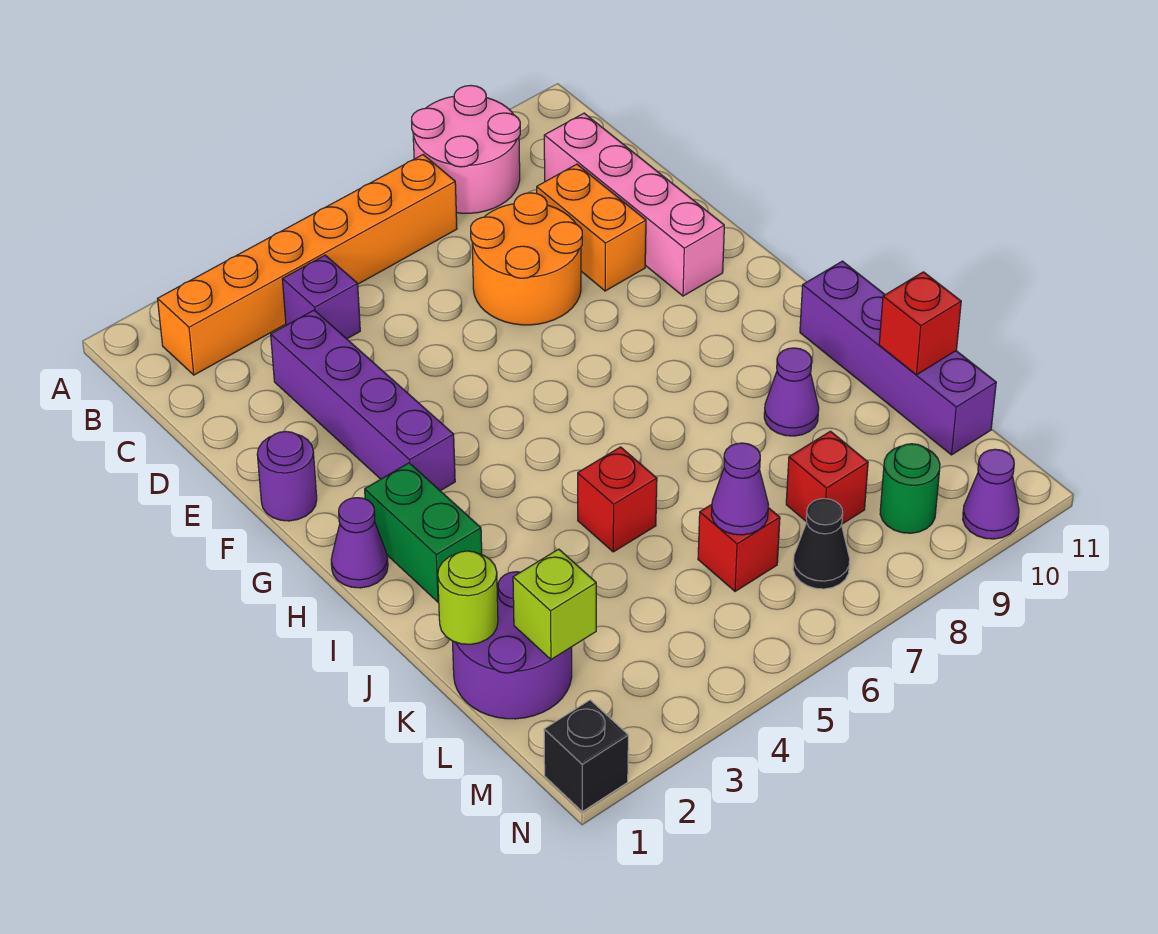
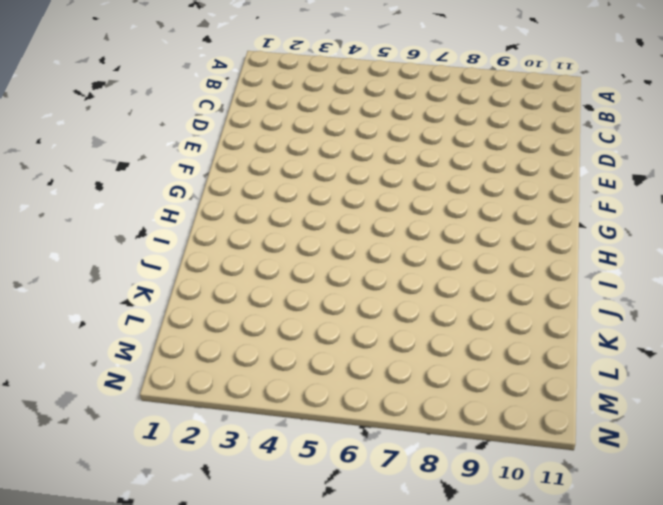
none -> pink 2x2 round brick [412,85,520,213]
none -> orange 1x6 brick [158,155,457,375]
none -> purple 1x1 brick [282,255,360,339]

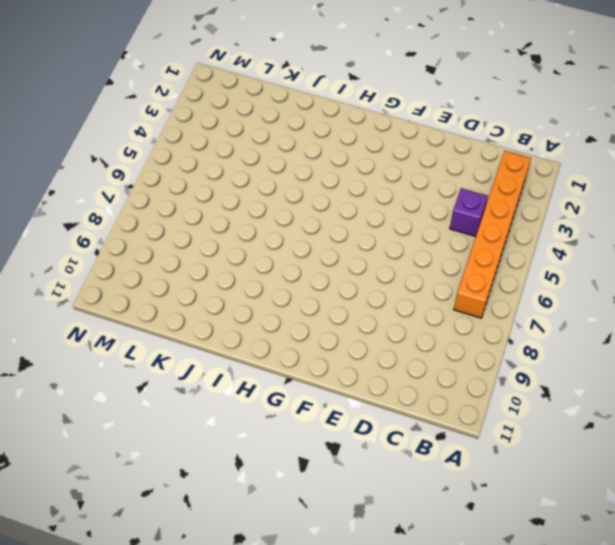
none -> pink 2x2 round brick [412,85,520,213]
none -> pink 1x4 brick [544,113,724,296]
none -> purple 1x4 brick [271,310,455,491]

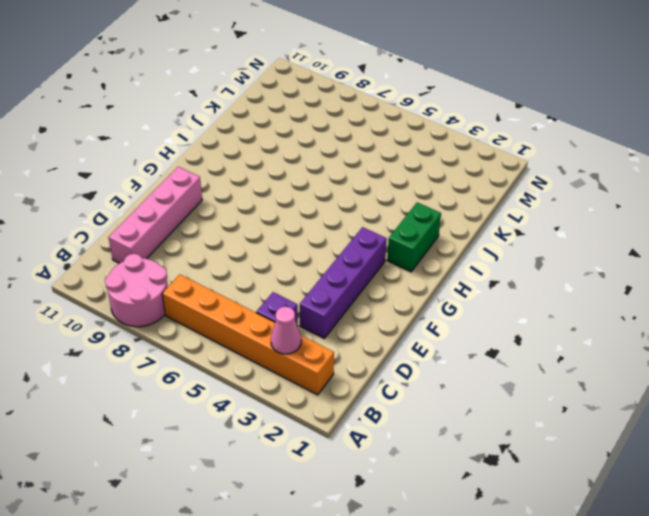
pink 1x1 cone [271,307,301,354] -> none
none -> orange 2x2 round brick [471,193,582,325]
none -> orange 1x2 brick [537,164,646,291]
none -> purple 1x1 round brick [257,431,317,521]

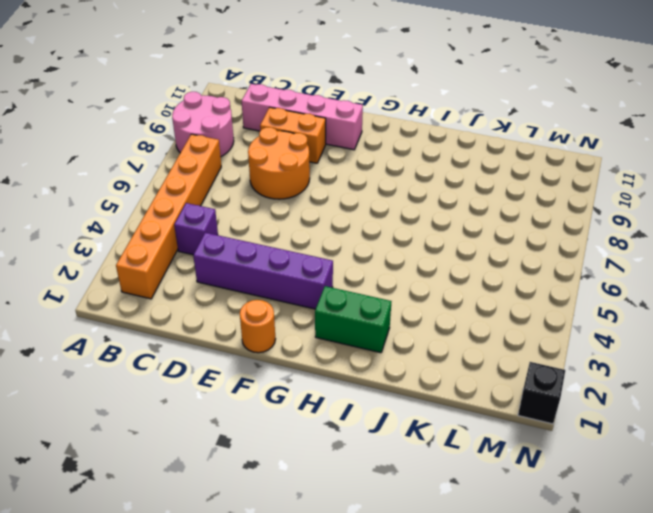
orange 1x1 round brick [240,300,275,353] -> purple 1x1 round brick [257,431,317,521]
none -> purple 1x1 cone [331,498,388,588]
none -> purple 1x4 brick [800,261,996,455]
none -> red 1x1 brick [578,447,657,552]

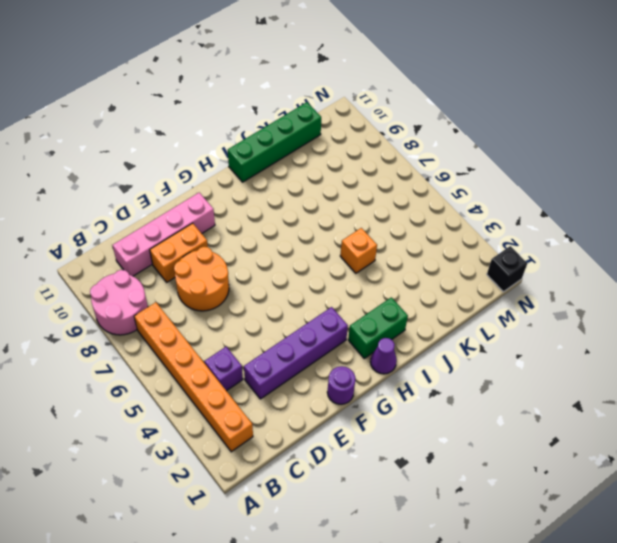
green 1x4 brick [228,102,321,182] -> purple 1x4 brick [800,261,996,455]
orange 1x1 brick [340,228,377,273] -> red 1x1 brick [578,447,657,552]
none -> purple 1x1 cone [764,348,819,436]
none -> purple 2x2 round brick [453,572,572,719]
none -> red 1x1 brick [698,504,780,591]

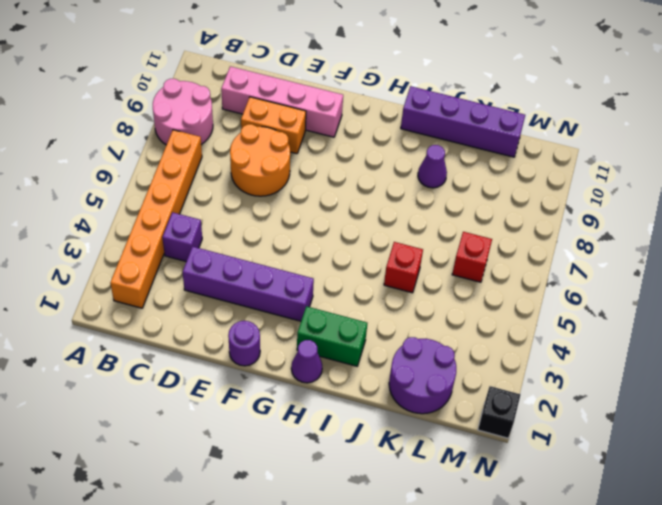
none -> red 1x1 brick [786,431,868,524]
none -> black 1x1 cone [793,499,850,589]
none -> green 1x1 round brick [880,444,940,533]

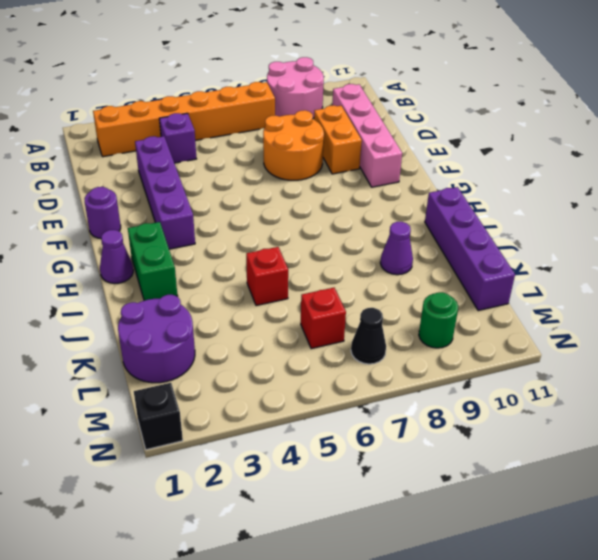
none -> red 1x1 brick [786,431,868,524]
none -> purple 1x1 cone [963,449,1019,539]
none -> lime 1x1 round brick [438,551,498,644]

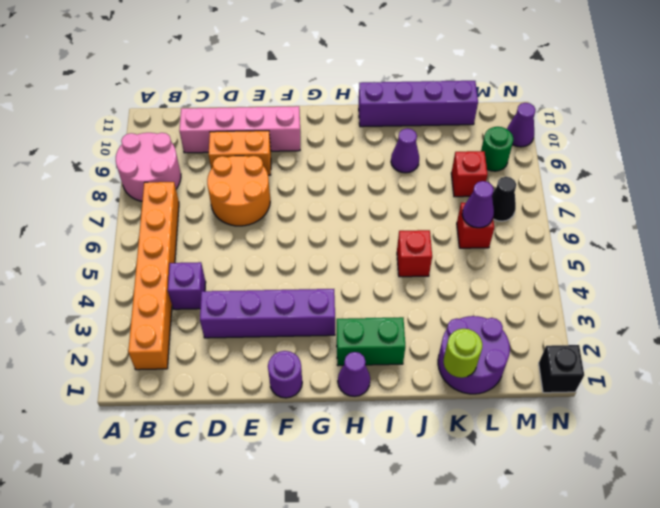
none -> red 1x1 brick [879,272,961,375]
none -> lime 1x1 brick [513,549,596,660]

